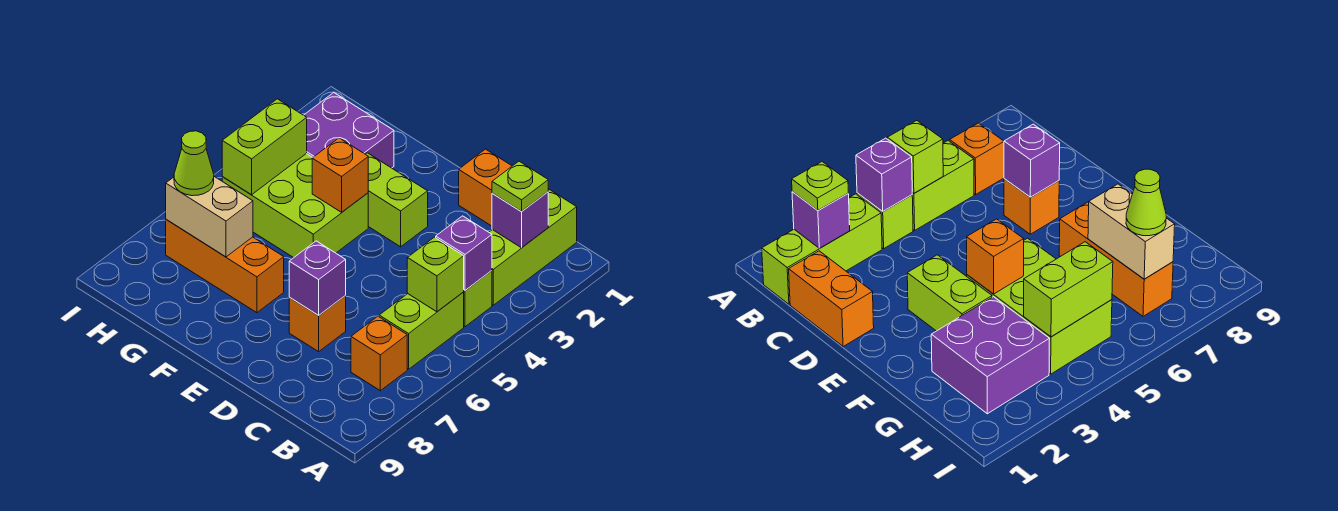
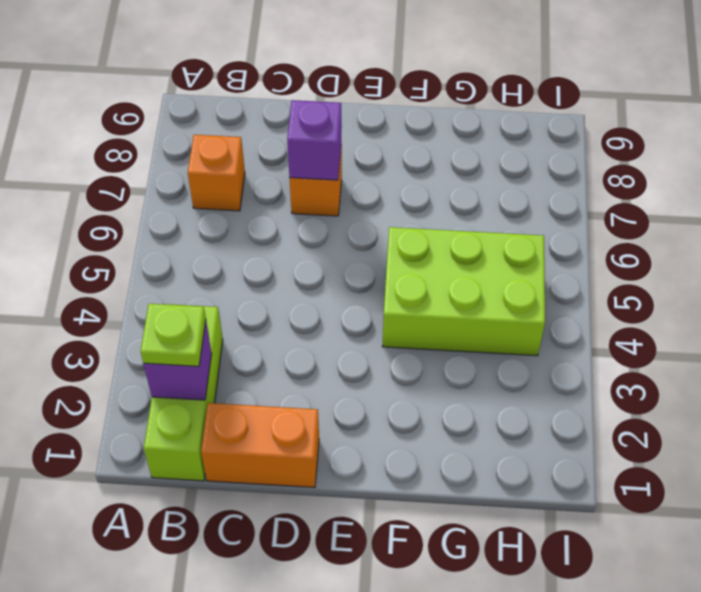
none -> lime 1x1 brick [464,271,492,327]
none -> lime 1x2 brick [379,292,464,369]
none -> lime 1x2 brick [366,153,428,247]

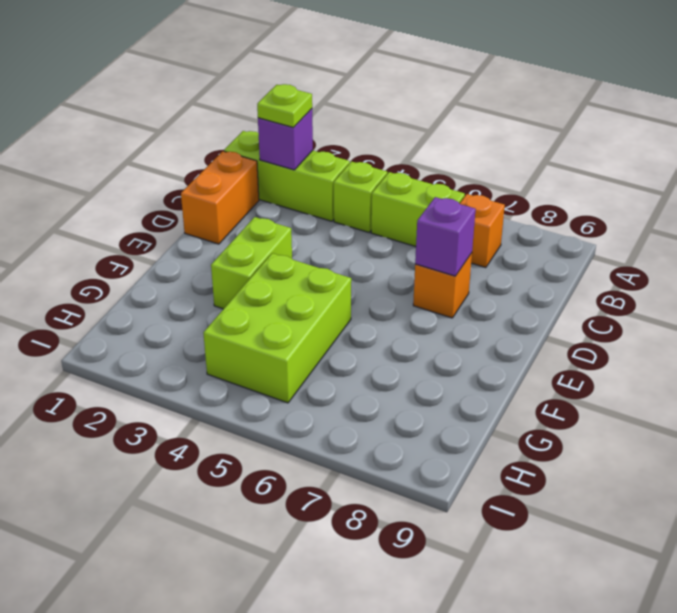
none -> orange 1x3 brick [166,220,284,313]
none -> purple 2x2 brick [304,92,394,168]
none -> purple 1x1 brick [436,216,492,290]

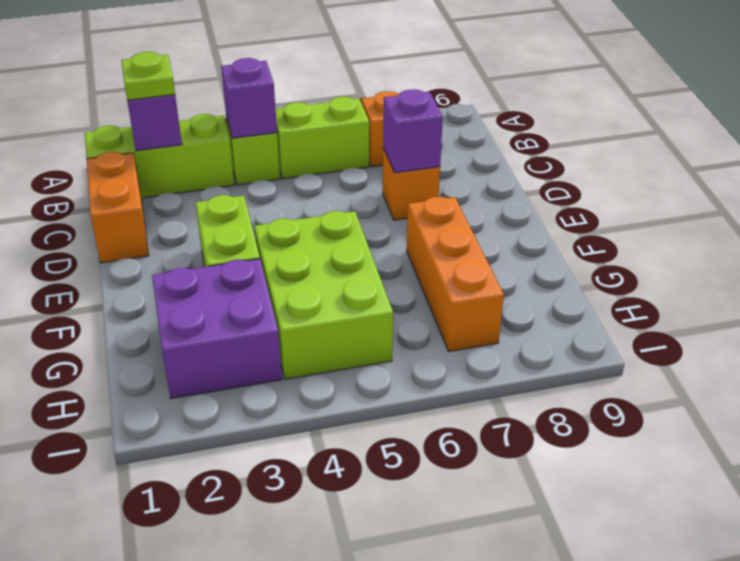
none -> lime 1x1 brick [407,237,464,312]
none -> orange 1x1 brick [312,138,368,212]
none -> tan 1x2 brick [166,177,253,257]

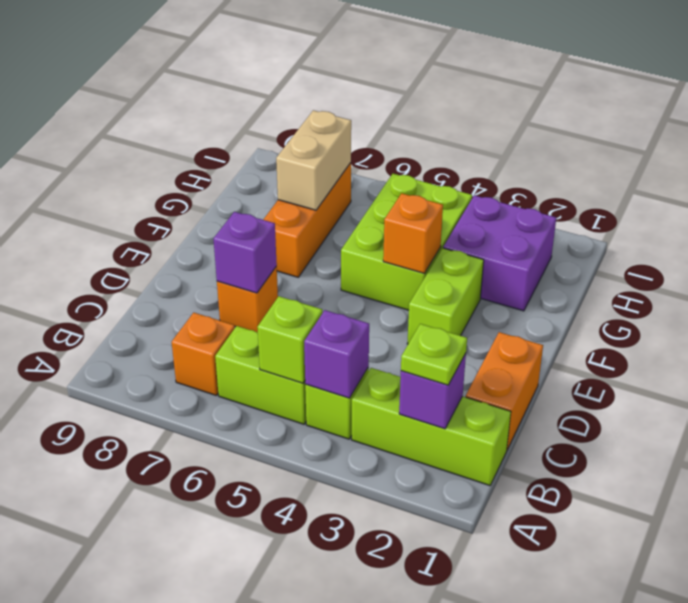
none -> lime 1x2 brick [222,99,307,195]
none -> lime 1x1 cone [174,131,214,196]

